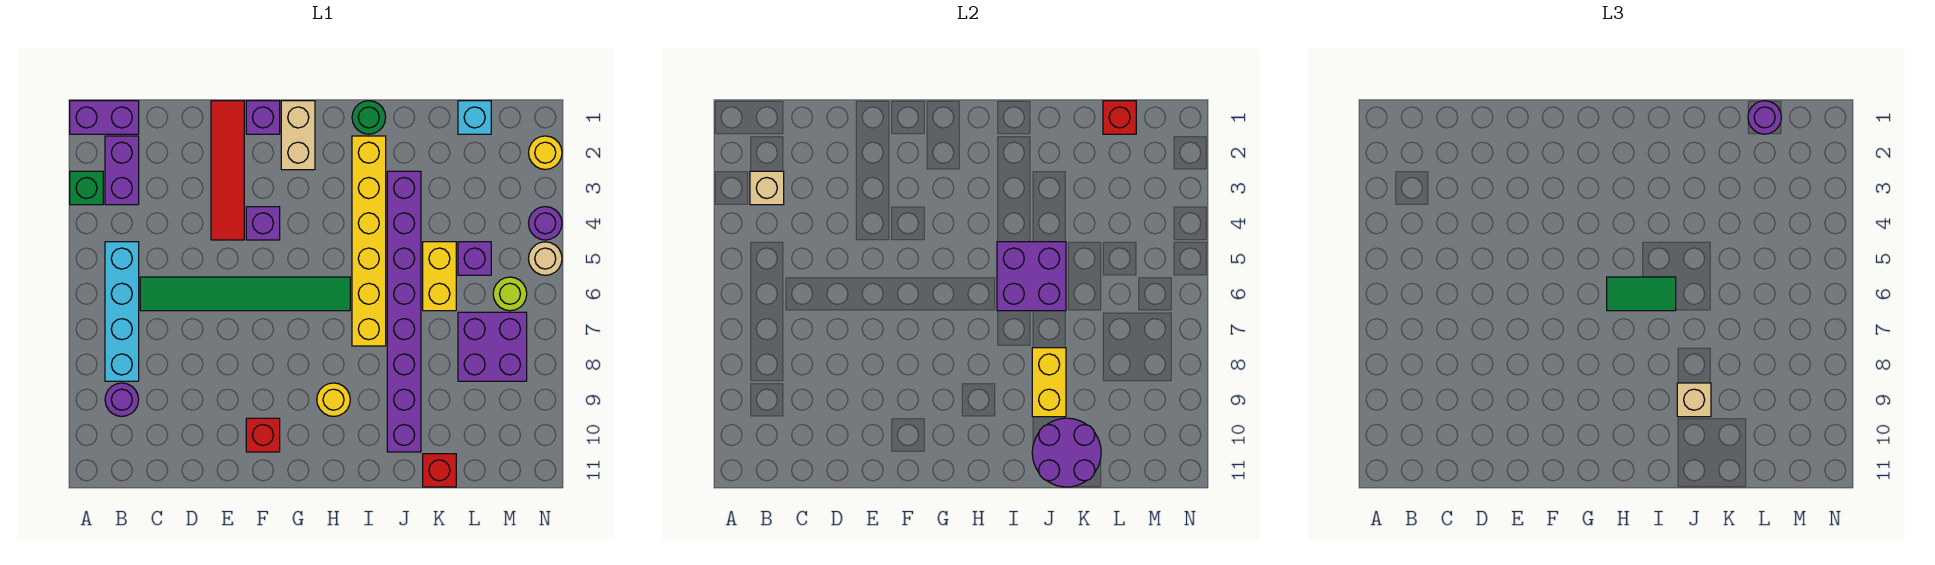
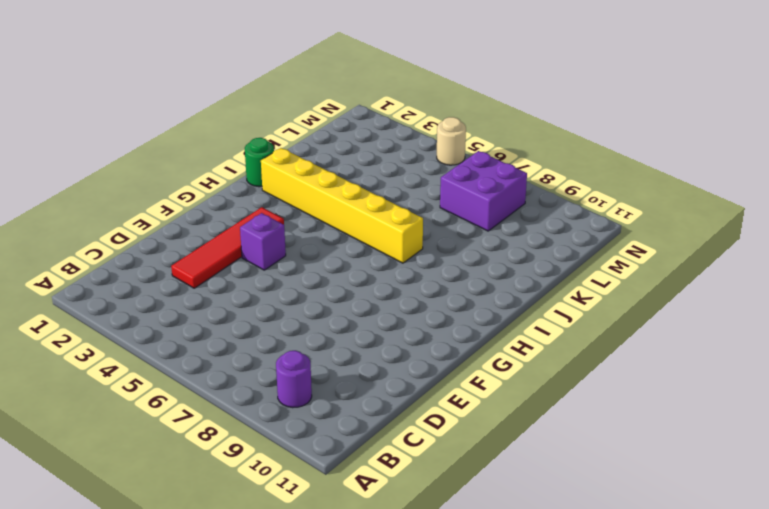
red 1x4 tile [171,207,284,288] -> red 1x4 tile turned to [211,101,244,240]
none -> purple 1x2 brick [70,101,139,134]
none -> green 1x1 brick [70,171,103,205]
none -> purple 1x2 brick [105,136,139,205]
none -> cyan 1x4 brick [105,242,139,381]

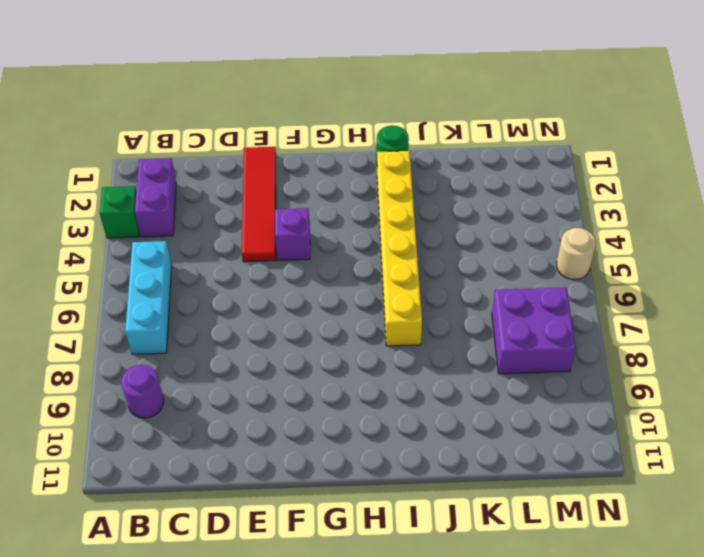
cyan 1x3 brick [125,241,172,354] -> cyan 1x4 brick [105,242,139,381]
none -> purple 1x2 brick [70,101,139,134]
none -> green 1x6 tile [140,277,350,311]
none -> purple 1x1 brick [246,101,280,134]
none -> red 1x1 brick [246,418,280,452]

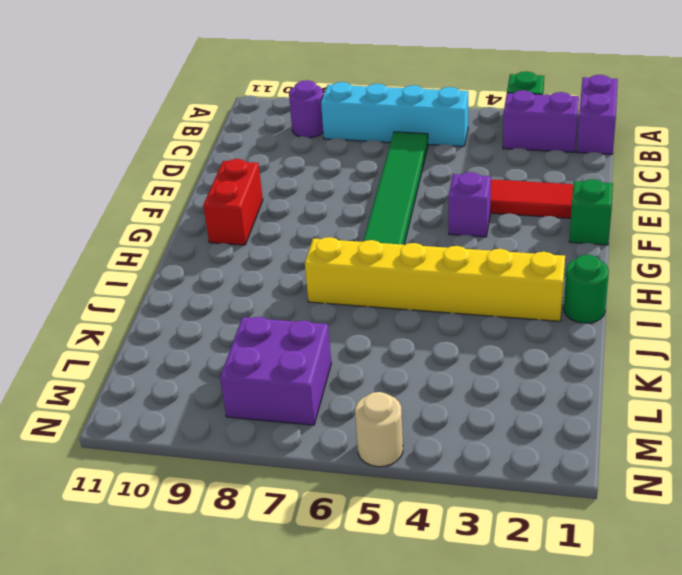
green 1x1 brick [569,179,613,245] -> purple 1x1 brick [246,101,280,134]
red 1x2 brick [203,159,263,245] -> red 1x1 brick [246,418,280,452]
none -> tan 1x2 brick [281,101,315,170]
none -> yellow 1x1 round brick [317,383,350,417]
none -> purple 1x8 brick [387,171,421,452]
none -> yellow 1x2 brick [423,242,456,311]

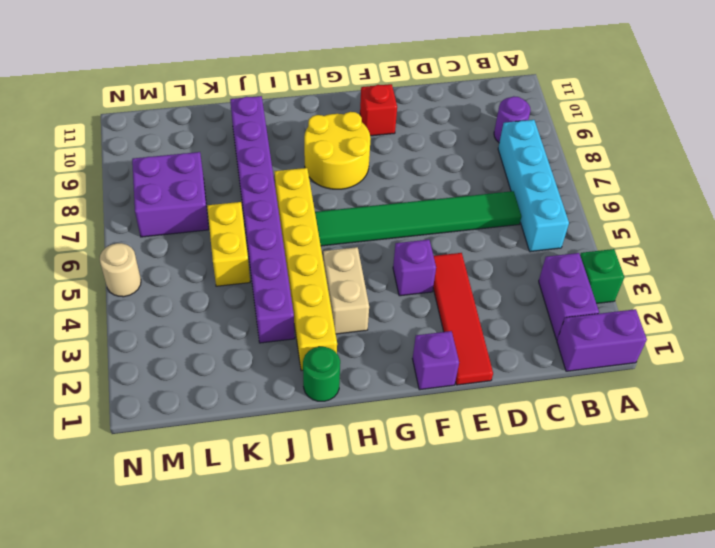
yellow 2x2 round brick [304,112,371,189] -> yellow 1x1 round brick [317,383,350,417]
tan 1x2 brick [323,247,369,334] -> tan 1x2 brick moved to [281,101,315,170]
none -> red 1x1 brick [423,454,456,487]
none -> cyan 1x1 brick [458,101,491,134]
none -> purple 1x1 brick [458,242,491,275]
none -> lime 1x1 round brick [493,277,527,311]

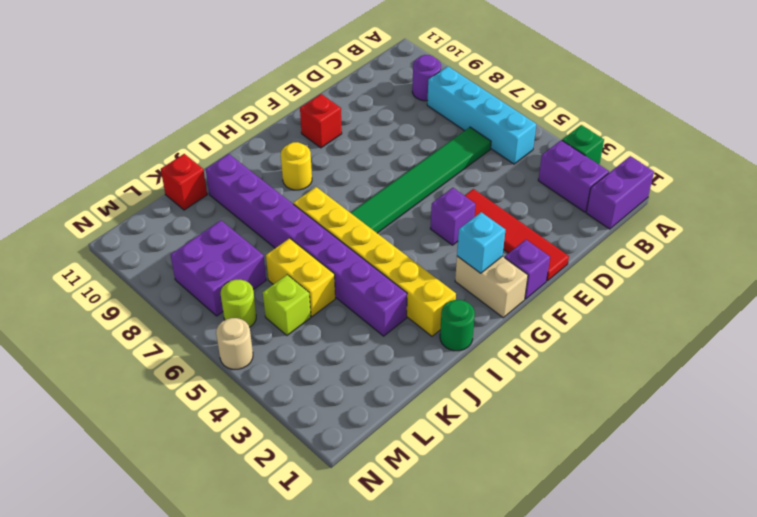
cyan 1x1 brick [457,212,505,273] -> cyan 1x1 brick moved to [458,101,491,134]
lime 1x1 brick [263,275,311,335] -> purple 1x1 brick [458,242,491,275]
none -> yellow 1x1 round brick [529,136,562,170]
none -> purple 1x1 round brick [528,207,562,240]
none -> tan 1x1 brick [750,171,784,205]
none -> purple 2x2 brick [997,242,1066,311]

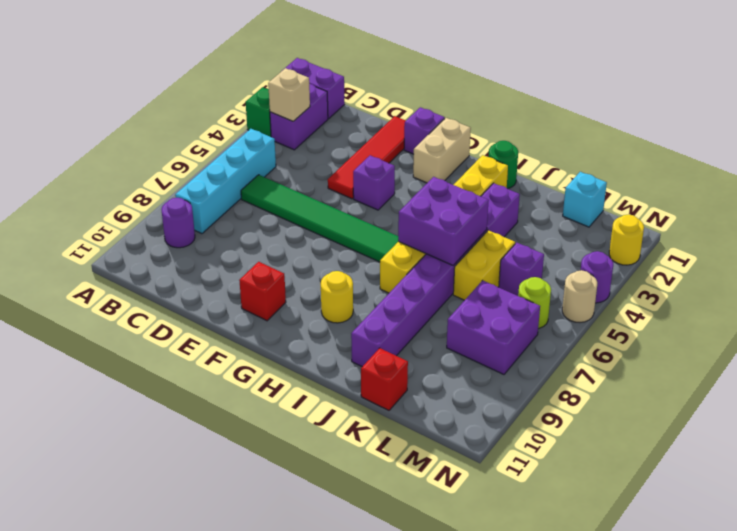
none -> yellow 1x2 brick [1032,348,1066,417]
none -> purple 2x2 round brick [1032,418,1101,487]
none -> red 1x1 brick [1103,101,1136,134]
none -> green 1x2 tile [1607,277,1676,311]

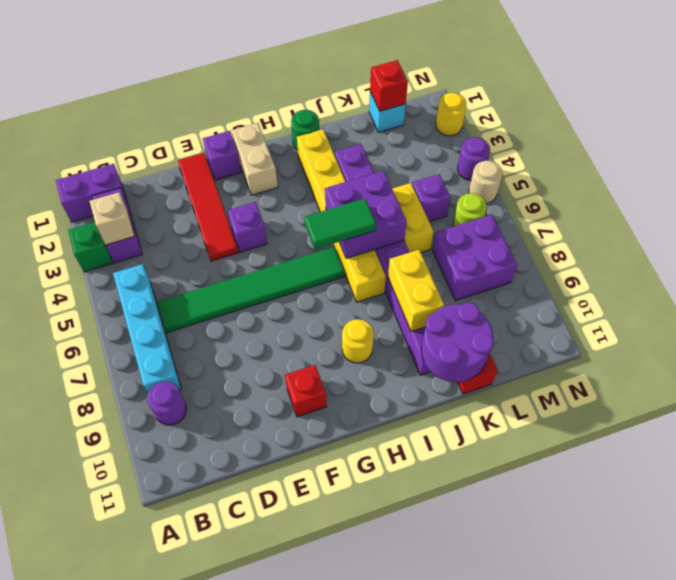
none -> tan 1x1 brick [1677,383,1711,417]
none -> purple 1x1 round brick [1748,101,1781,134]

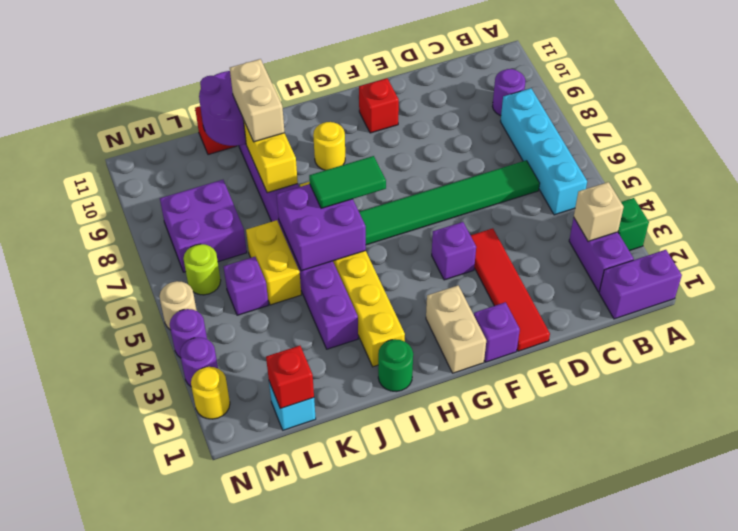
tan 1x2 brick [230,59,285,142] -> tan 1x1 brick [1677,383,1711,417]
purple 1x1 round brick [180,338,218,386] -> purple 1x1 round brick moved to [1748,101,1781,134]

